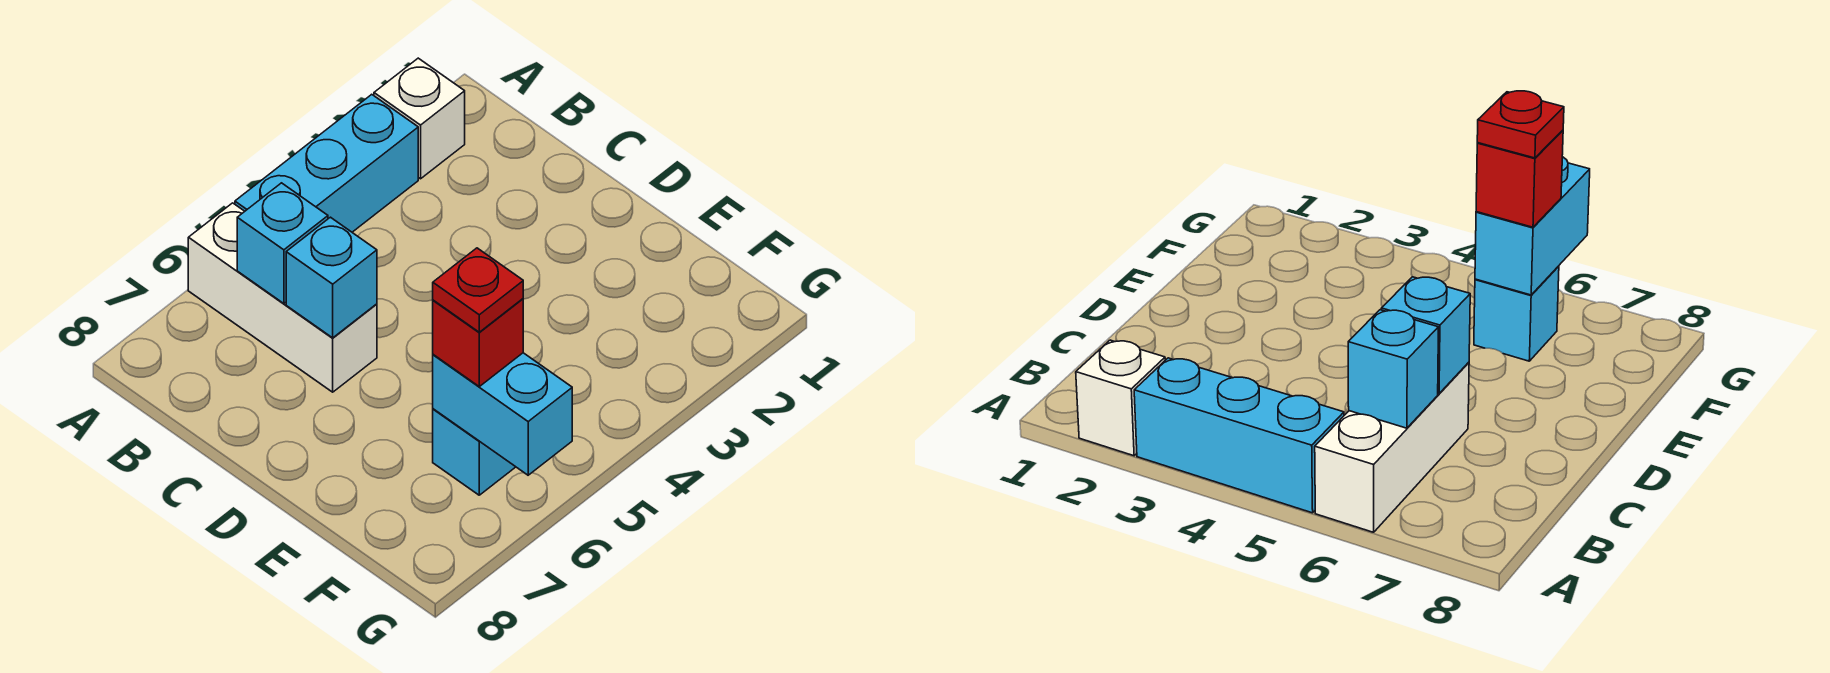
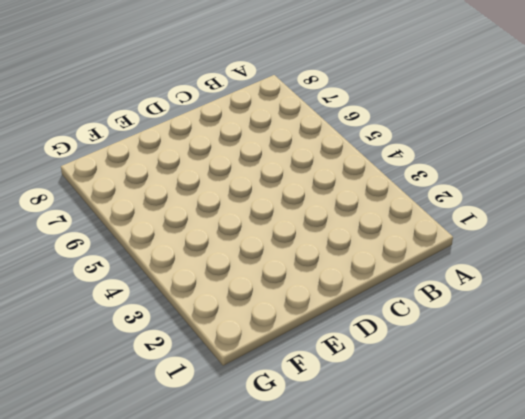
none -> white 1x1 brick [374,58,465,179]
none -> cyan 1x3 brick [235,94,418,232]

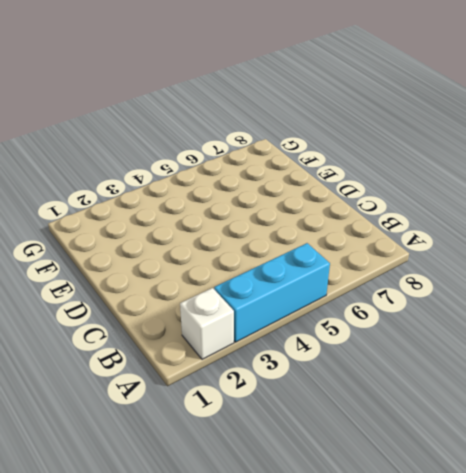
none -> white 1x3 brick [188,203,377,392]
none -> cyan 1x1 brick [433,409,515,495]

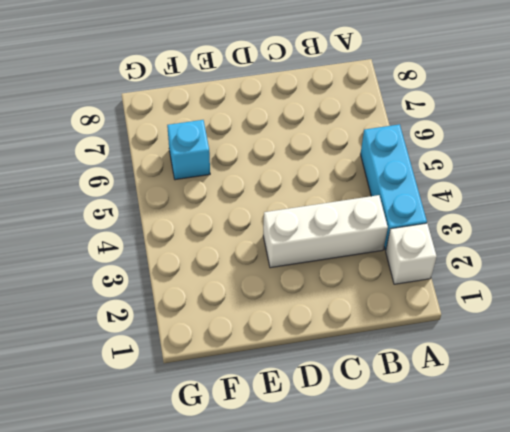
white 1x3 brick [263,195,388,268] -> white 1x3 brick moved to [188,203,377,392]
none -> cyan 1x1 brick [237,183,328,304]
none -> cyan 1x1 brick [286,217,377,338]

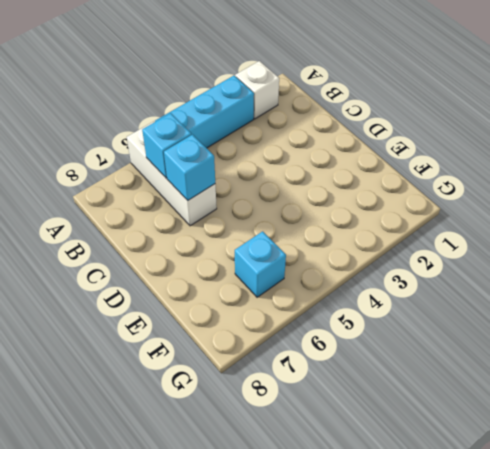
none -> cyan 1x2 brick [433,353,572,475]
none -> red 1x1 brick [433,299,523,386]

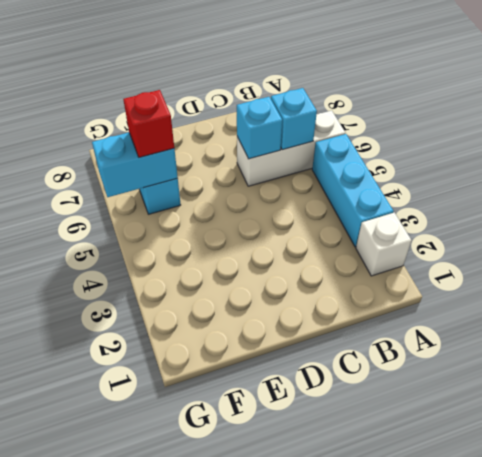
none -> red 1x1 plate [433,248,523,332]

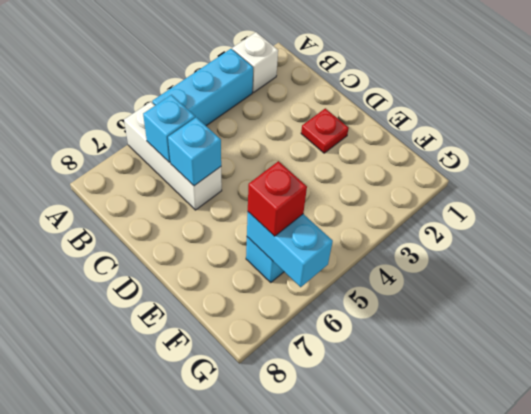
red 1x1 plate [301,108,349,153] -> red 1x1 plate moved to [433,248,523,332]

